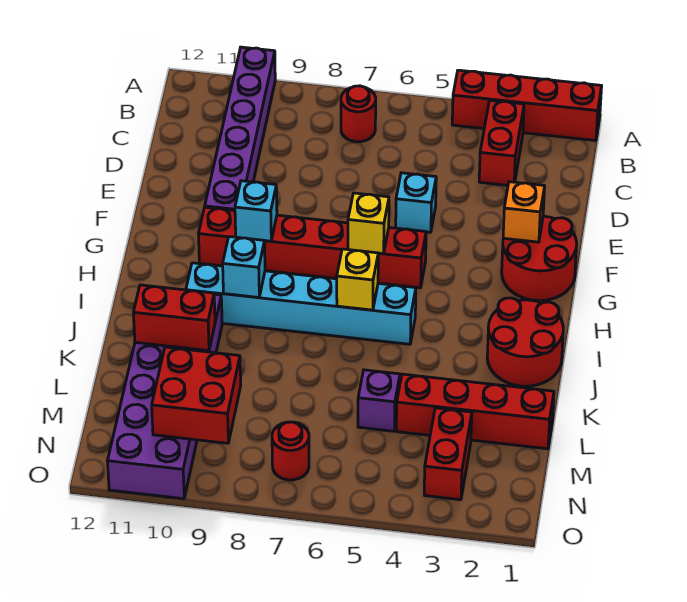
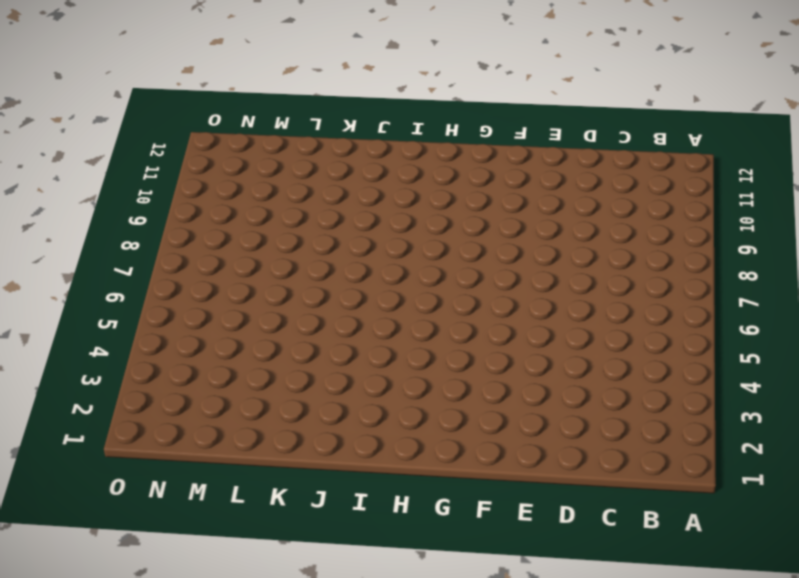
none -> red 1x4 brick [452,70,602,141]
none -> purple 1x6 brick [205,47,275,211]
none -> red 1x2 brick [479,100,524,185]

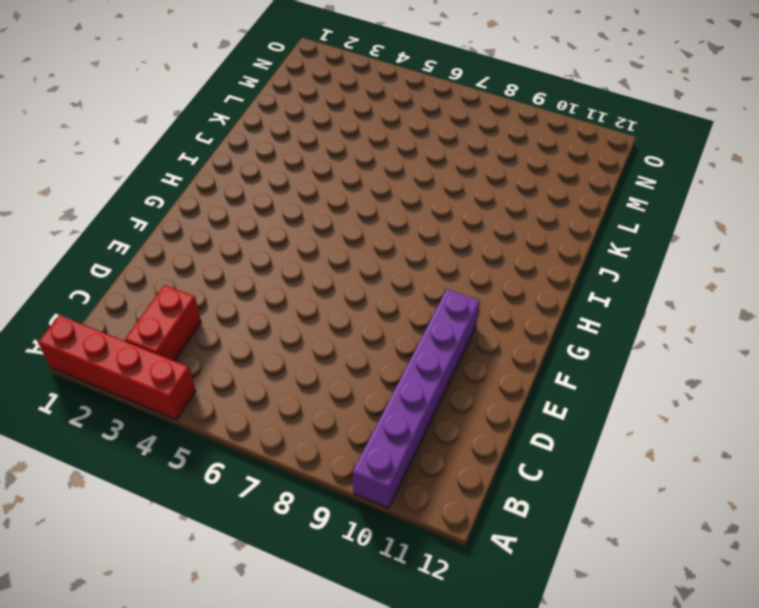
none -> red 1x1 round brick [341,86,376,142]
none -> cyan 1x1 brick [396,173,436,232]
none -> red 2x2 round brick [502,216,577,301]

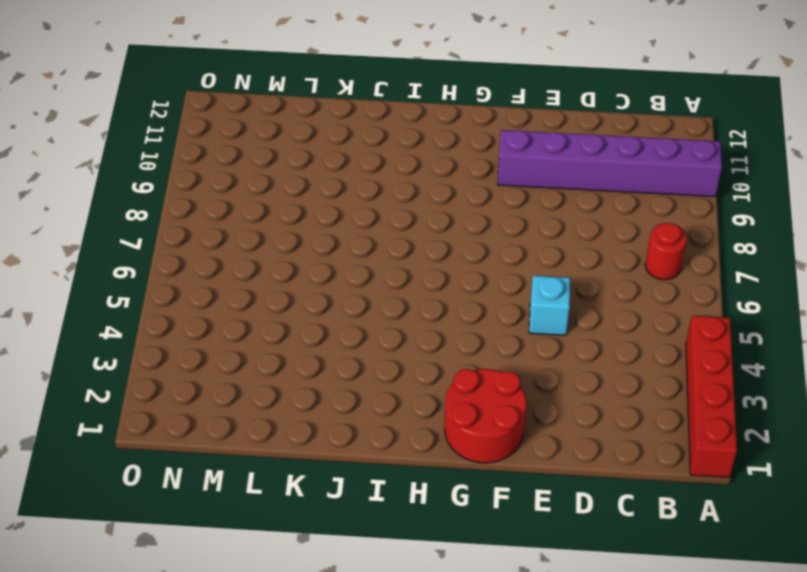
none -> red 1x2 brick [479,100,524,185]
none -> red 1x6 brick [198,207,426,288]
none -> red 2x2 round brick [487,298,563,386]

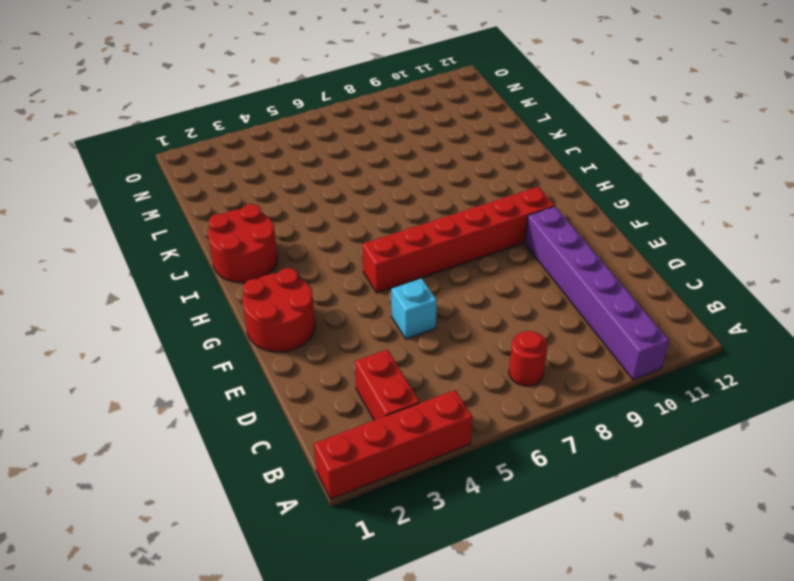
none -> cyan 1x6 brick [186,263,416,344]
none -> purple 2x6 brick [108,294,222,499]
none -> red 1x4 brick [396,374,554,449]

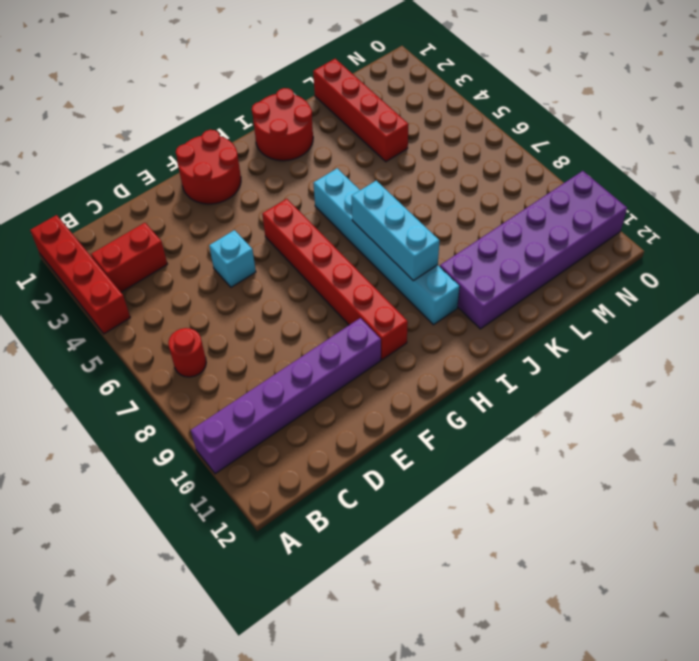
cyan 1x3 brick [352,181,439,281] -> cyan 1x1 brick [223,237,265,297]
none -> purple 1x1 brick [358,370,400,431]
none -> red 1x2 brick [424,408,472,500]
none -> red 1x1 round brick [272,422,309,480]

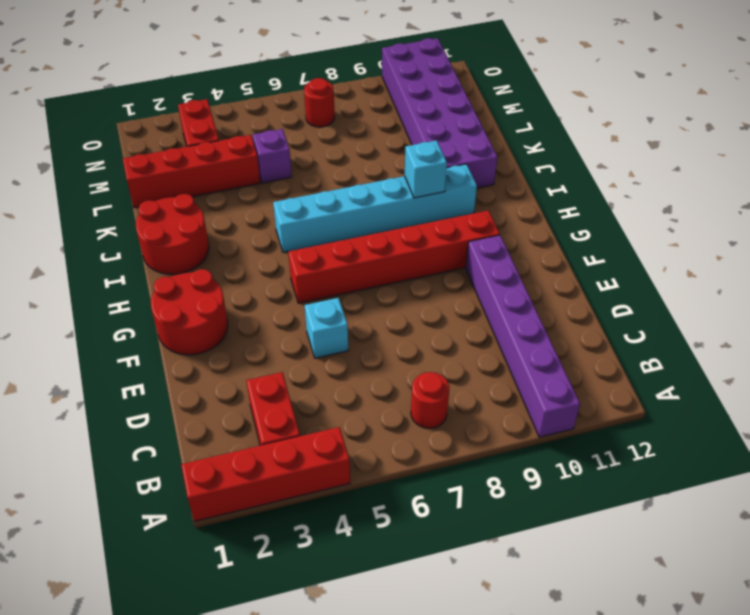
none -> orange 1x1 brick [503,182,545,242]
none -> yellow 1x1 brick [348,193,389,254]
none -> cyan 1x1 brick [235,181,277,241]

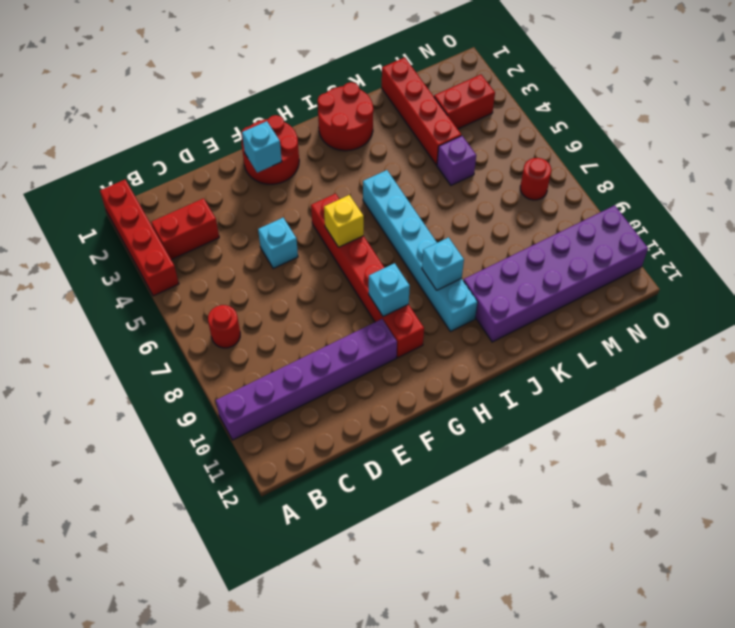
cyan 1x1 brick [242,121,282,173] -> orange 1x1 brick [503,182,545,242]
none -> yellow 1x1 brick [337,249,378,310]
none -> red 1x2 brick [133,285,215,351]
none -> red 2x2 brick [152,347,241,443]

